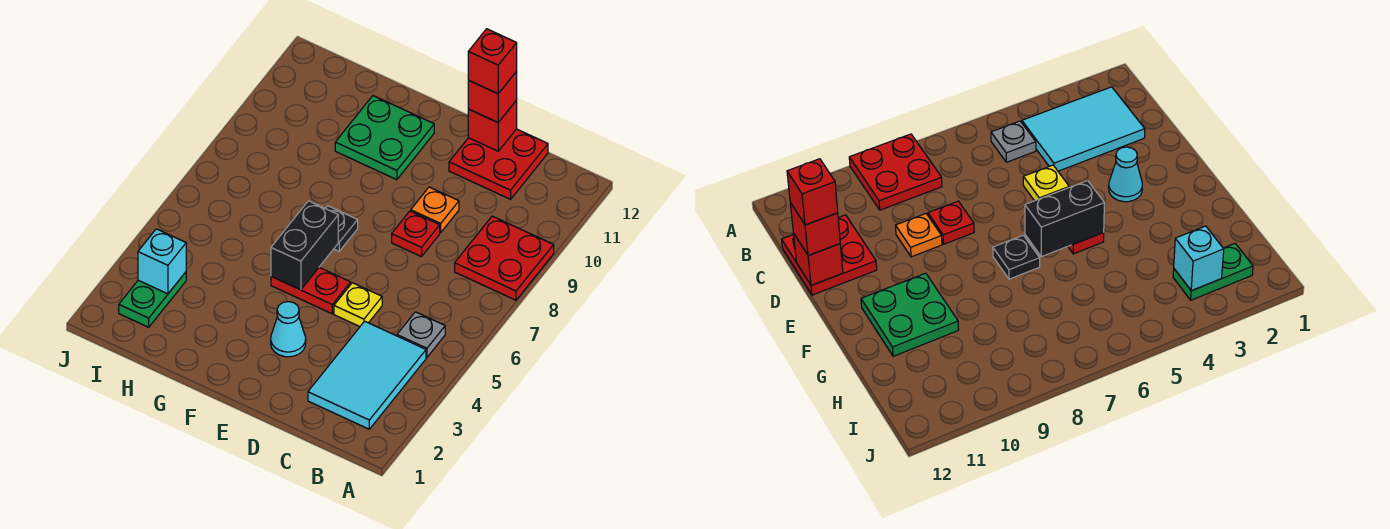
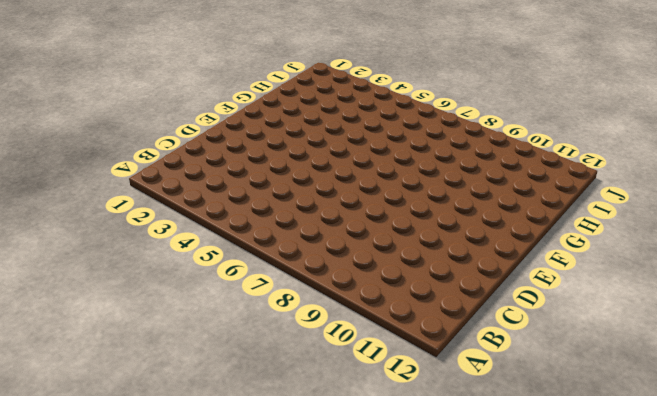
none -> red 2x2 plate [455,216,554,300]
none -> cyan 2x3 tile [308,321,426,429]
none -> grey 1x1 plate [397,312,445,357]

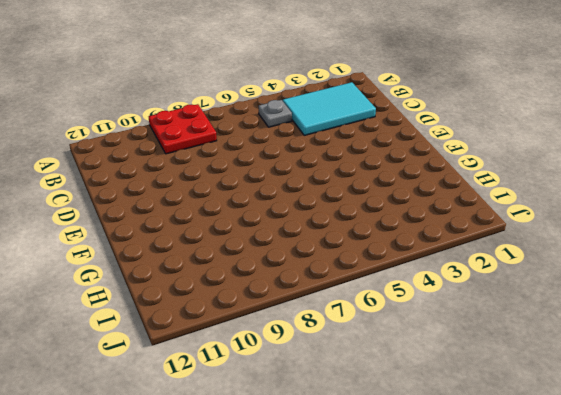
none -> red 2x2 plate [449,129,548,199]
none -> yellow 1x1 plate [334,283,382,327]
none -> red 1x1 plate [392,211,440,257]

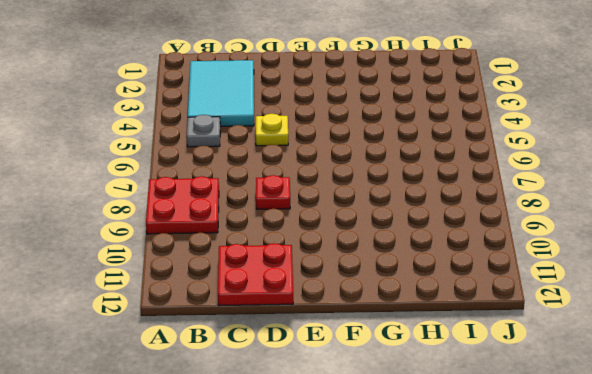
none -> orange 1x1 plate [411,187,459,233]
none -> cyan 1x1 cone [271,302,306,357]
none -> red 1x2 plate [271,268,351,314]

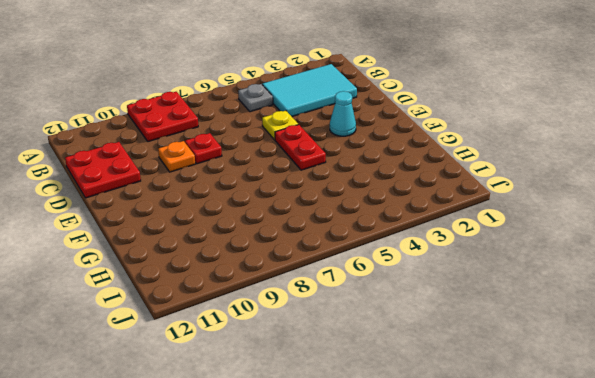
none -> black 1x1 plate [326,206,358,251]
none -> green 2x2 plate [335,96,434,180]
none -> green 1x2 plate [119,272,186,327]

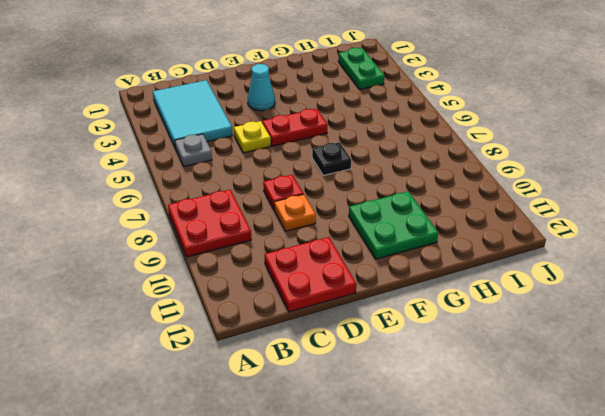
none -> red 1x1 brick [468,100,517,151]
none -> black 1x2 brick [271,201,338,290]
none -> cyan 1x1 brick [138,229,186,294]

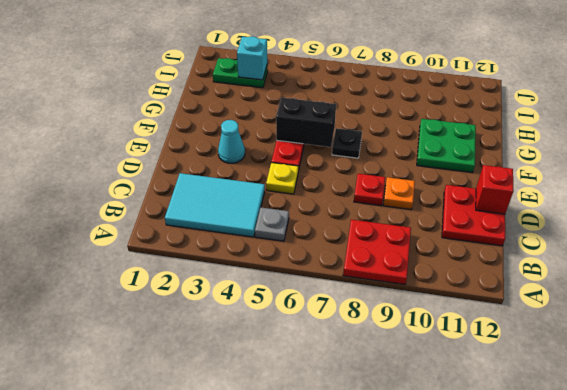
none -> red 1x1 brick [468,72,517,122]
none -> red 1x1 brick [468,29,517,94]

